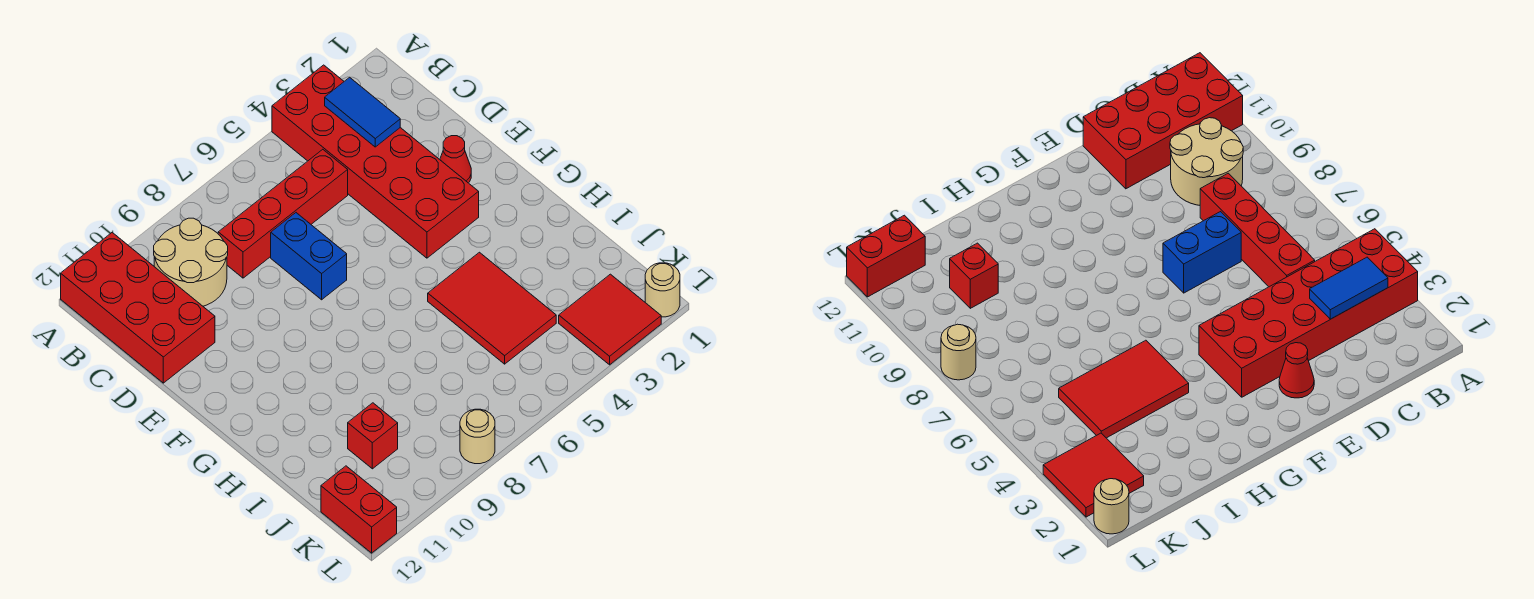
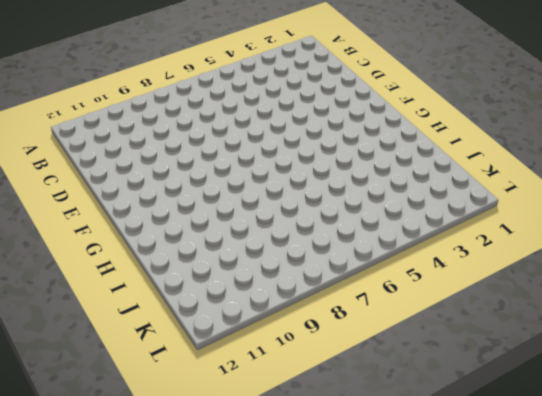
none -> red 2x6 brick [272,65,479,258]
none -> red 2x4 brick [61,233,215,383]
none -> tan 2x2 round brick [154,218,228,306]

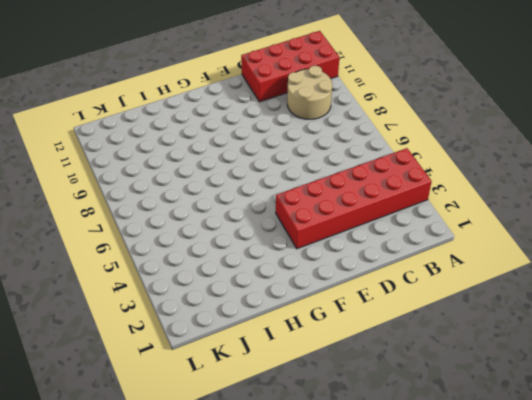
none -> red 1x4 brick [218,149,348,278]
none -> blue 1x2 brick [271,213,347,300]
none -> red 1x1 cone [440,136,471,183]

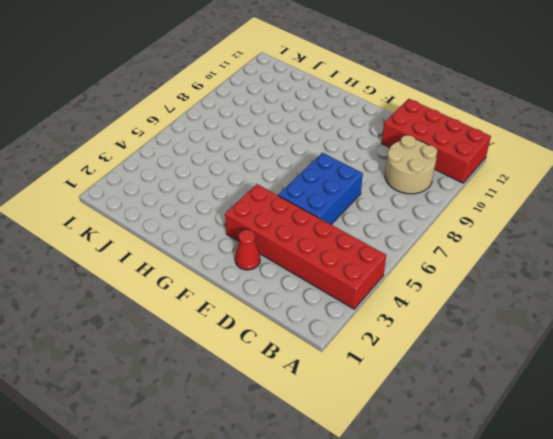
blue 2x3 brick [278,153,363,224] -> blue 1x2 brick [271,213,347,300]
none -> red 1x4 brick [218,149,348,278]
none -> red 2x3 tile [428,252,556,364]
none -> red 1x1 brick [348,403,398,469]

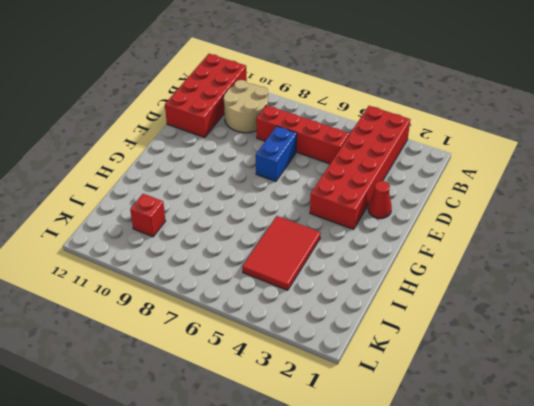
none -> red 2x2 tile [559,274,661,365]
none -> red 1x2 brick [321,466,397,553]
none -> tan 1x1 round brick [645,263,680,317]

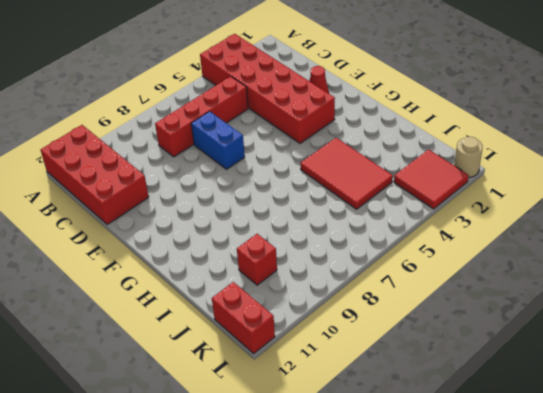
none -> tan 2x2 round brick [154,218,228,306]
none -> tan 1x1 round brick [460,409,495,464]
none -> blue 1x2 tile [325,77,400,147]

